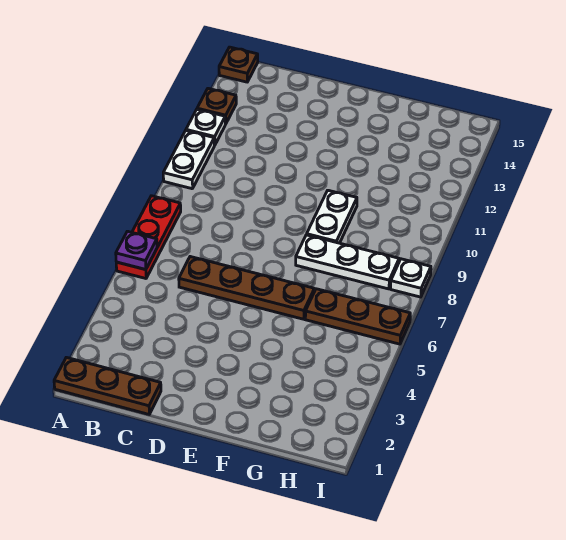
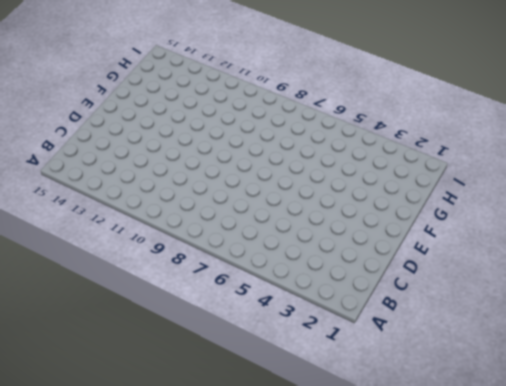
none -> brown 1x3 plate [54,357,161,414]
none -> red 1x3 plate [116,196,181,278]
none -> white 1x2 plate [163,131,214,189]

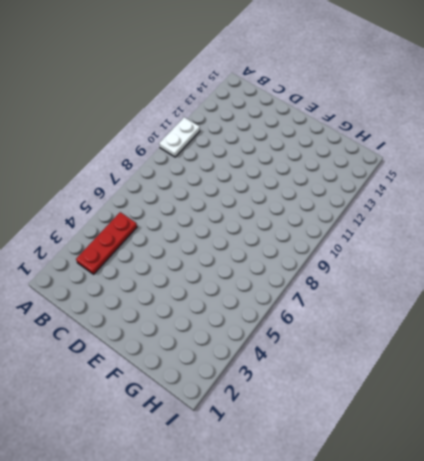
red 1x3 plate [76,212,137,274] -> red 1x3 plate moved to [116,196,181,278]
none -> brown 1x3 plate [54,357,161,414]
none -> white 1x1 plate [186,109,225,145]
none -> brown 1x1 plate [197,88,236,124]

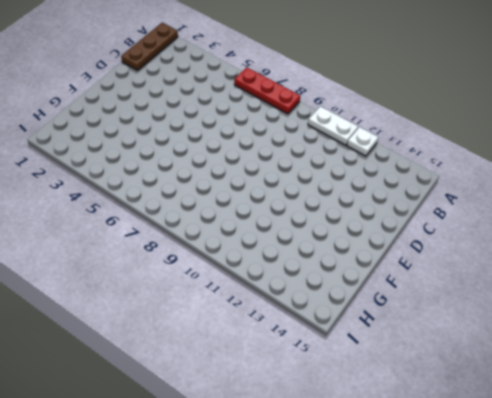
none -> brown 1x1 plate [197,88,236,124]
none -> brown 1x1 plate [219,47,258,82]
none -> brown 1x4 plate [179,257,314,319]

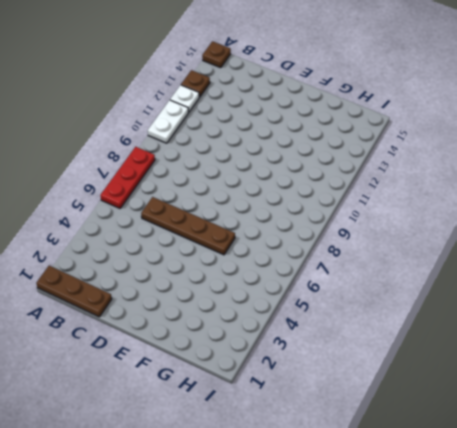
none -> white 1x3 plate [296,235,399,289]
none -> white 1x2 plate [307,190,357,243]
none -> brown 1x3 plate [305,289,410,344]

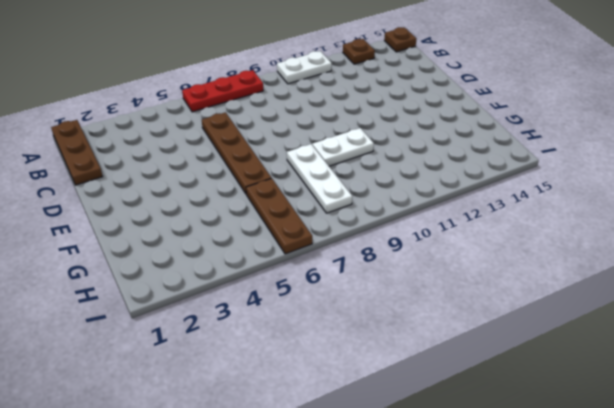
none -> white 1x1 plate [186,109,225,145]
none -> white 1x1 plate [391,259,431,297]
none -> purple 1x1 plate [116,231,157,270]

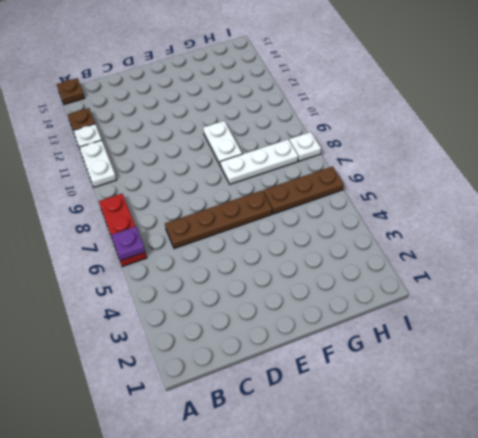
none -> brown 1x3 plate [54,357,161,414]

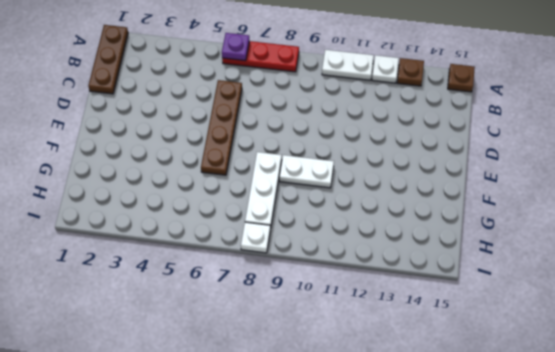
none -> brown 1x3 plate [305,289,410,344]

